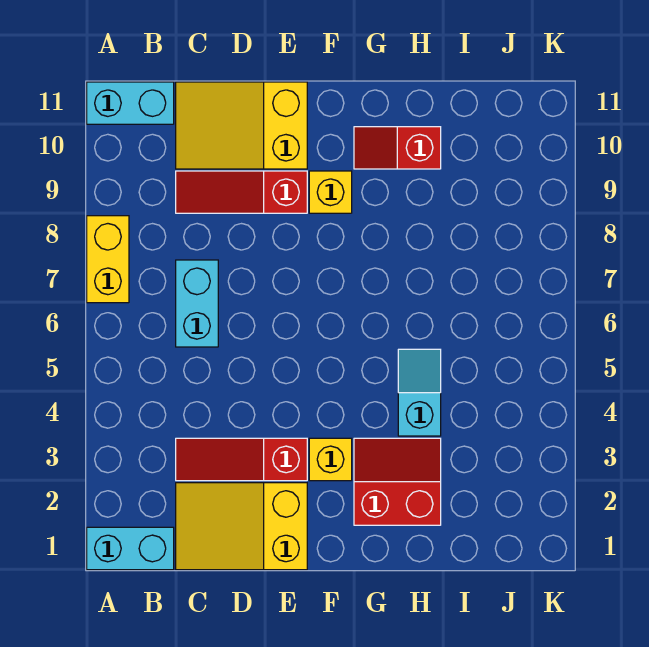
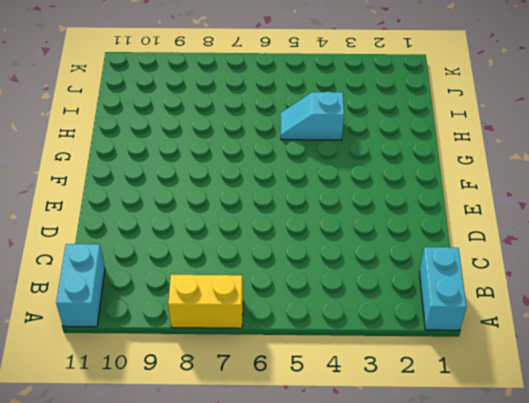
none -> yellow 2x3 slope [176,483,307,570]
none -> red 1x3 slope [176,438,307,481]
none -> cyan 1x2 brick [176,260,218,347]

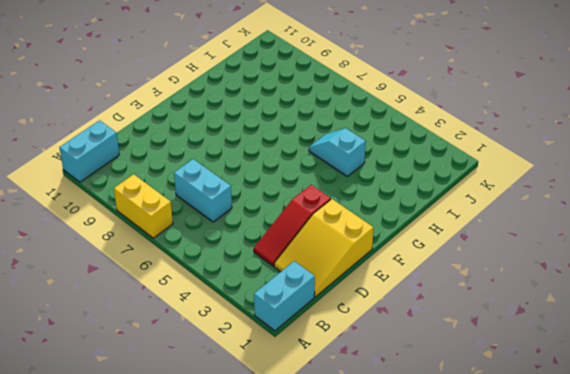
none -> red 1x3 slope [176,171,307,213]
none -> yellow 2x3 slope [176,82,307,169]
none -> yellow 1x1 brick [309,438,352,481]

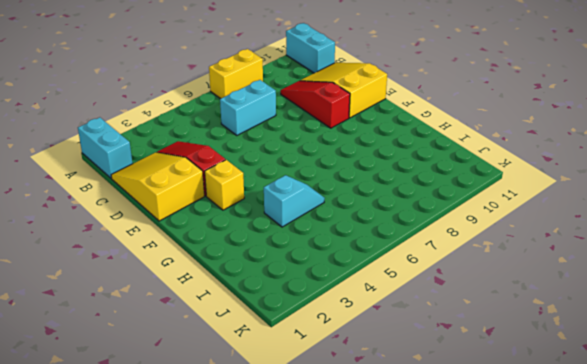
none -> yellow 1x1 brick [309,171,352,213]
none -> red 2x2 slope [354,438,441,525]
none -> red 1x2 slope [354,127,441,169]

